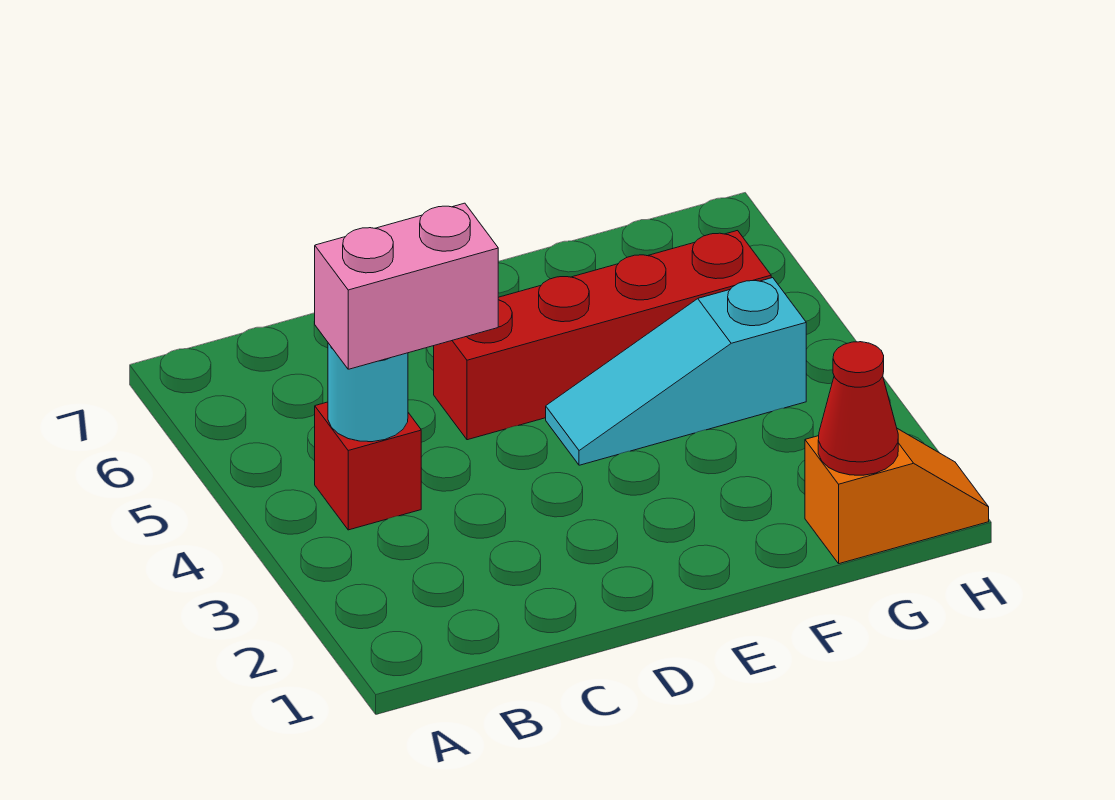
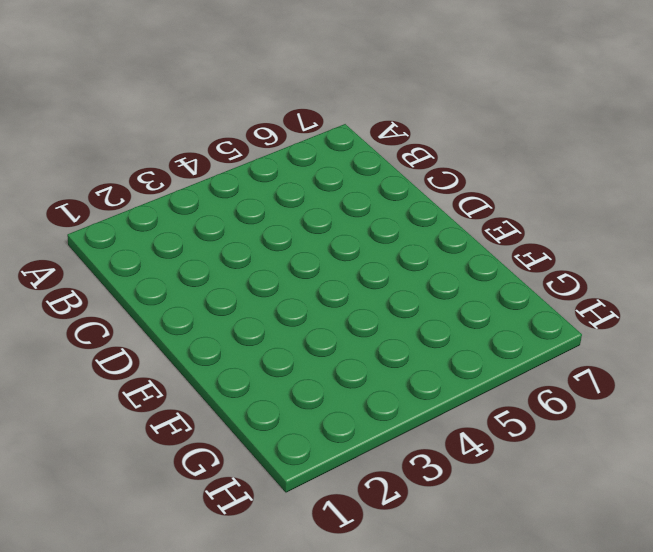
none -> red 1x1 brick [315,402,421,530]
none -> red 1x4 brick [434,231,771,440]

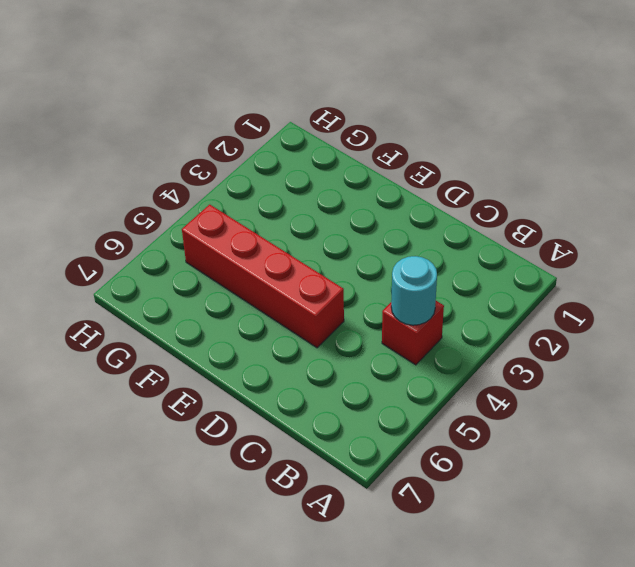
none -> cyan 1x3 slope [546,278,806,465]
none -> orange 1x2 slope [805,429,989,564]

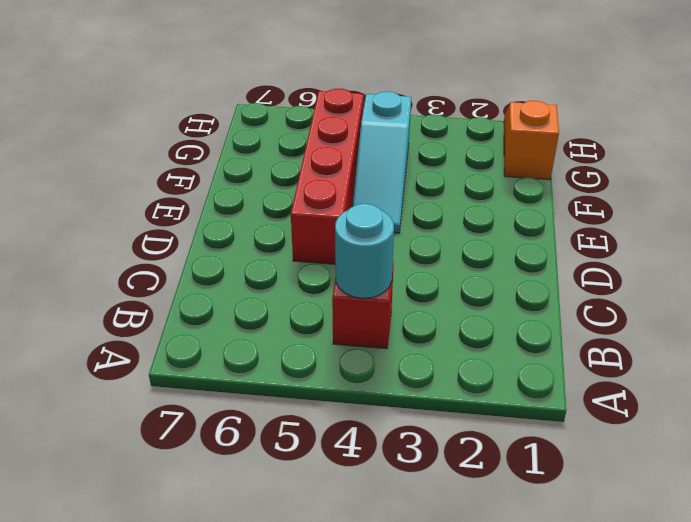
none -> red 1x1 cone [818,342,898,475]
none -> pink 1x2 brick [314,203,498,369]

